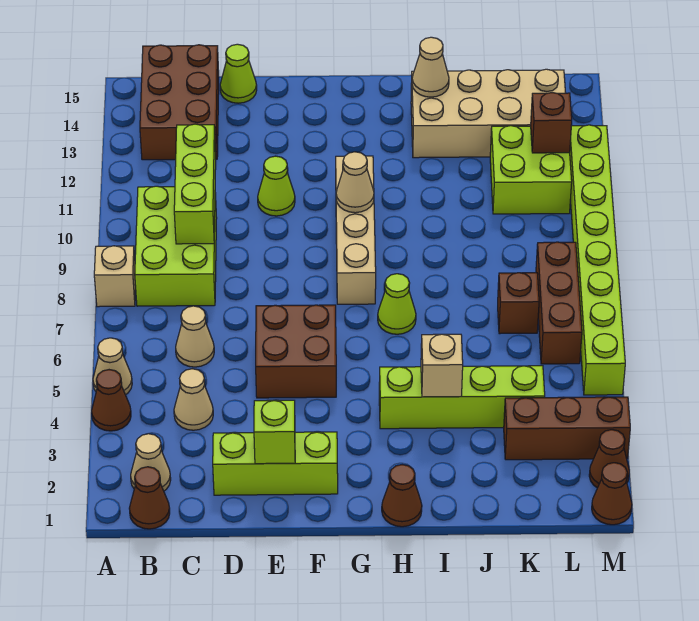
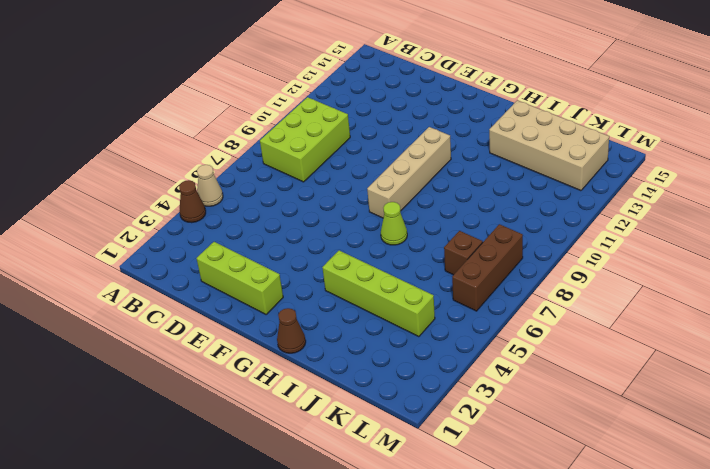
none -> tan 1x1 brick [94,246,136,307]
none -> brown 1x1 cone [129,467,170,529]
none -> tan 1x1 cone [131,434,171,491]
none -> brown 2x3 brick [140,45,219,160]

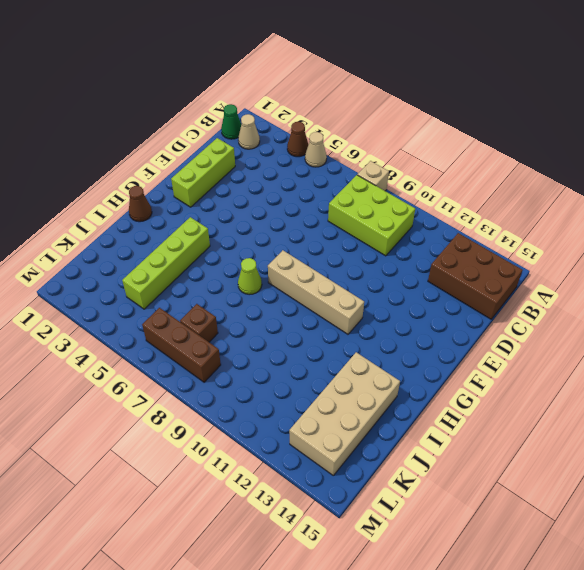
green 1x1 cone [221,104,241,139] -> brown 1x1 cone [129,467,170,529]
none -> tan 1x1 cone [174,369,213,430]
none -> tan 1x1 cone [176,306,214,367]
none -> lime 1x1 cone [220,44,257,103]
none -> brown 2x2 brick [256,305,336,398]

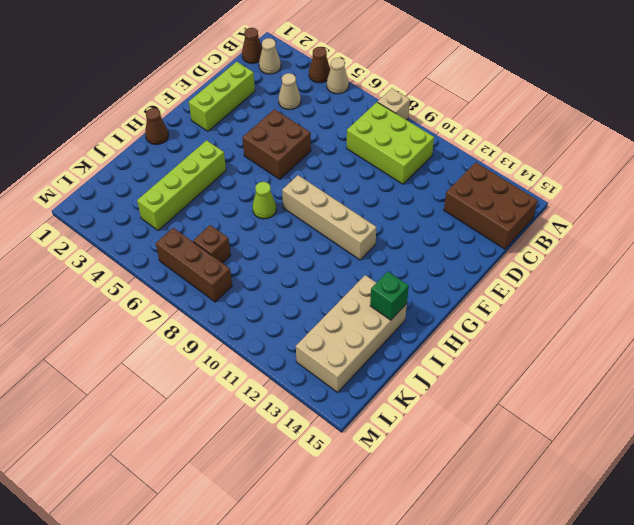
green 1x1 brick [370,272,409,320] -> tan 1x1 cone [412,37,449,97]
none -> tan 1x1 cone [176,306,214,367]
none -> lime 1x1 cone [220,44,257,103]
none -> lime 1x1 cone [258,156,295,216]
none -> brown 1x3 brick [504,397,630,460]

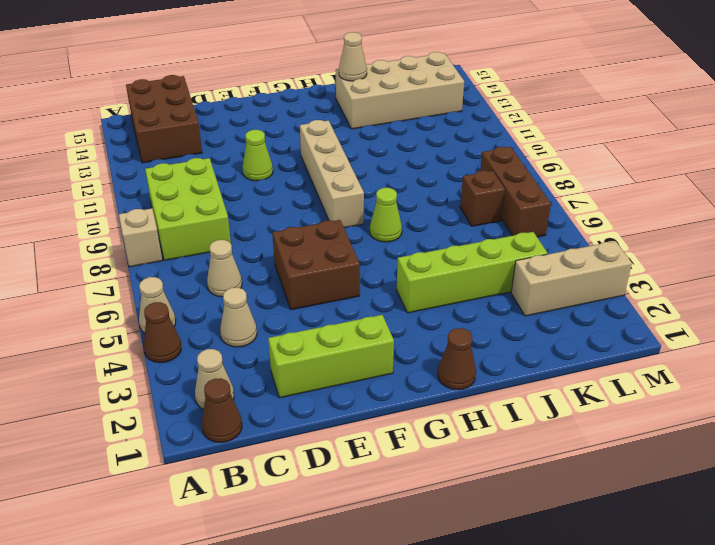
tan 1x3 brick [511,241,632,316] -> brown 1x3 brick [504,397,630,460]
none -> lime 1x1 cone [220,44,257,103]
none -> lime 2x2 brick [490,126,572,214]
none -> brown 1x1 cone [592,463,632,525]
none -> brown 1x1 cone [589,430,629,488]

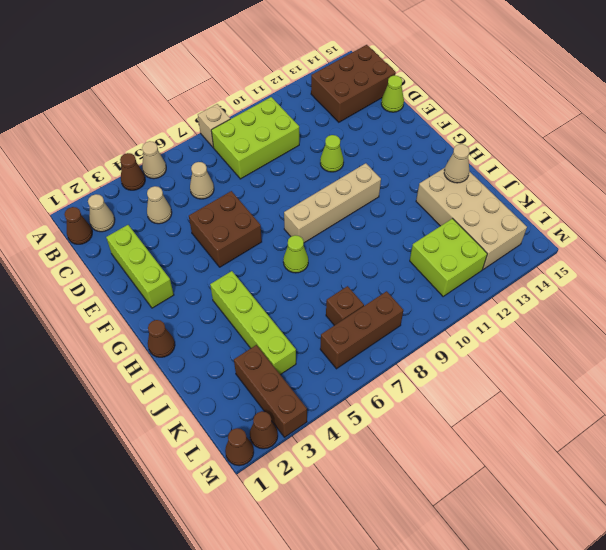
none -> lime 1x8 brick [570,125,625,395]
none -> lime 1x3 brick [174,124,216,244]
none -> lime 1x1 brick [254,400,295,464]
none -> tan 1x1 cone [336,152,374,213]

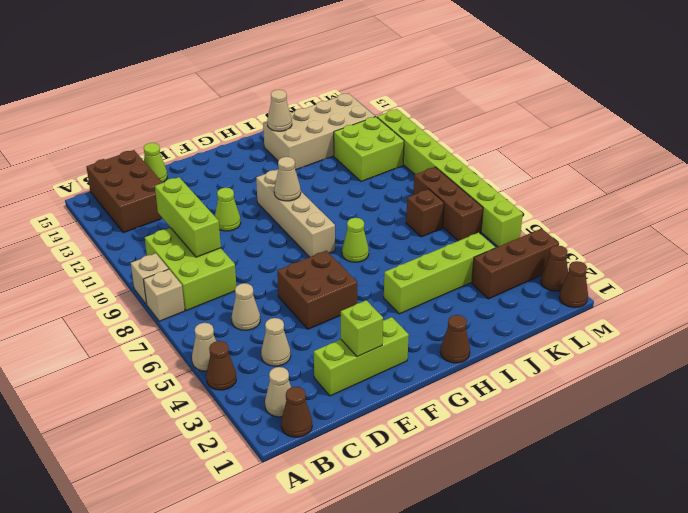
tan 1x1 brick [131,253,168,304] -> tan 1x1 brick moved to [421,334,463,397]
none -> brown 1x1 brick [531,93,572,153]

